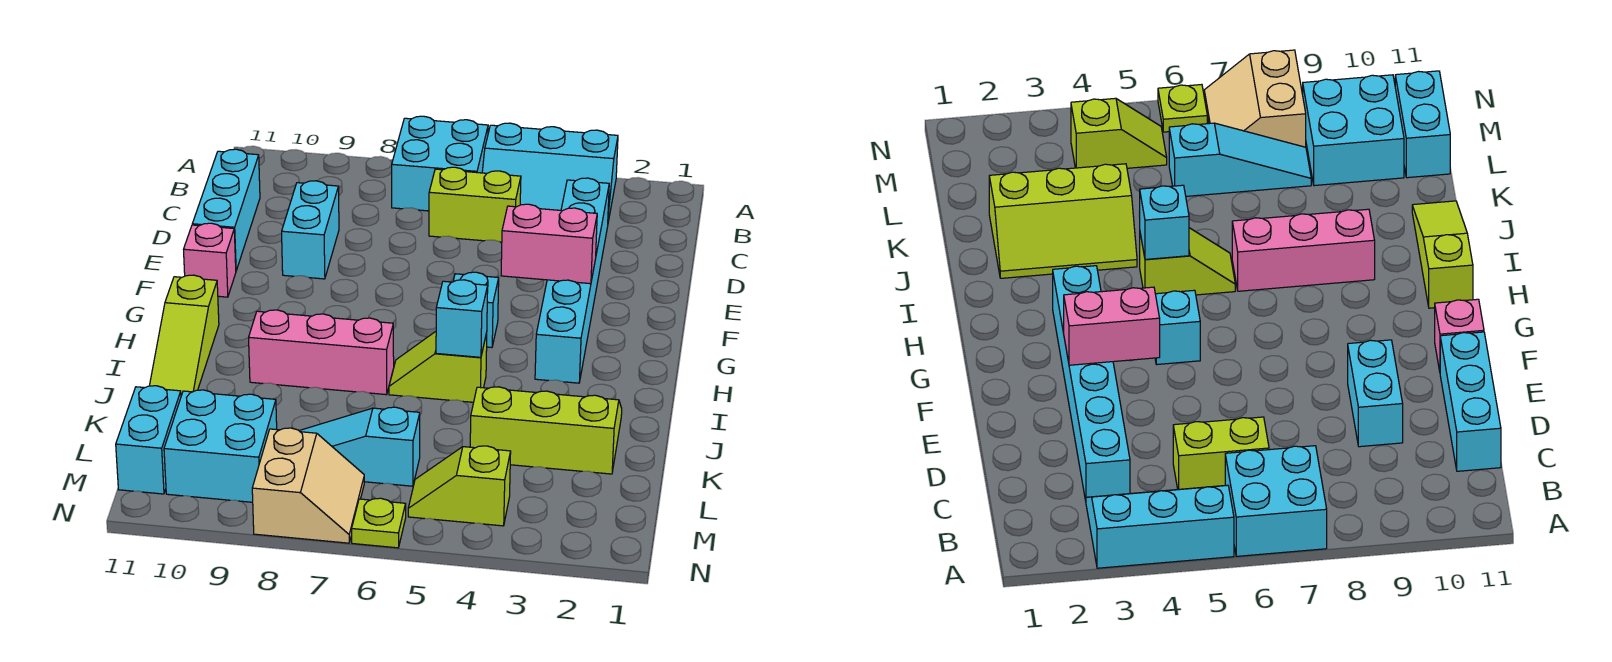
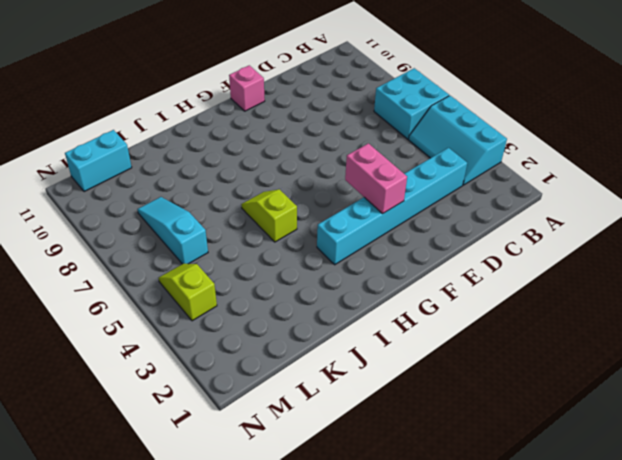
none -> lime 1x2 brick [429,167,521,242]
none -> cyan 1x3 brick [192,149,260,270]
none -> cyan 1x2 brick [282,181,339,279]

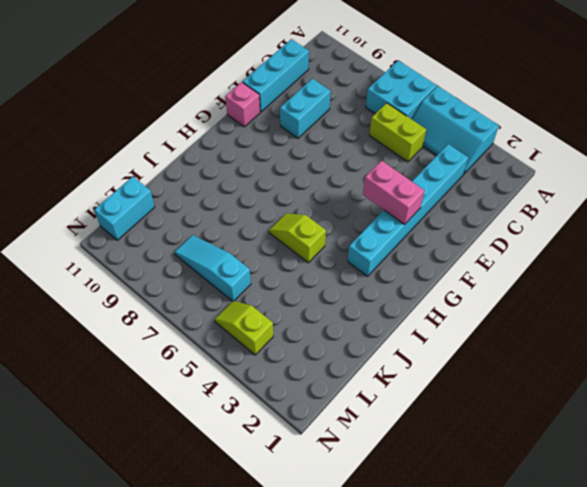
none -> cyan 1x1 brick [453,272,499,347]
none -> lime 1x3 slope [150,275,219,396]
none -> pink 1x3 brick [249,310,394,395]

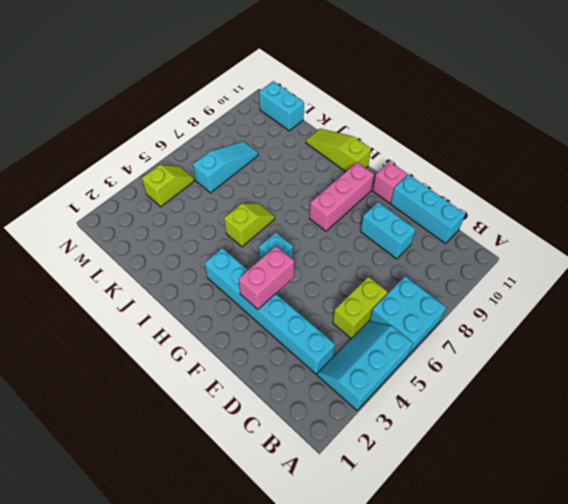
pink 1x3 brick [309,162,374,231] -> pink 1x3 brick moved to [249,310,394,395]
none -> lime 2x3 slope [470,387,622,474]
none -> cyan 2x2 brick [164,390,277,502]
none -> tan 2x2 slope [252,428,364,543]

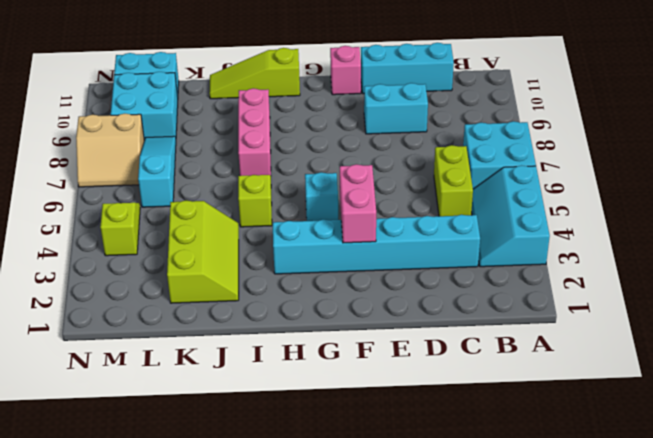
none -> lime 1x1 plate [352,498,406,548]
none -> cyan 1x1 brick [436,280,488,357]

